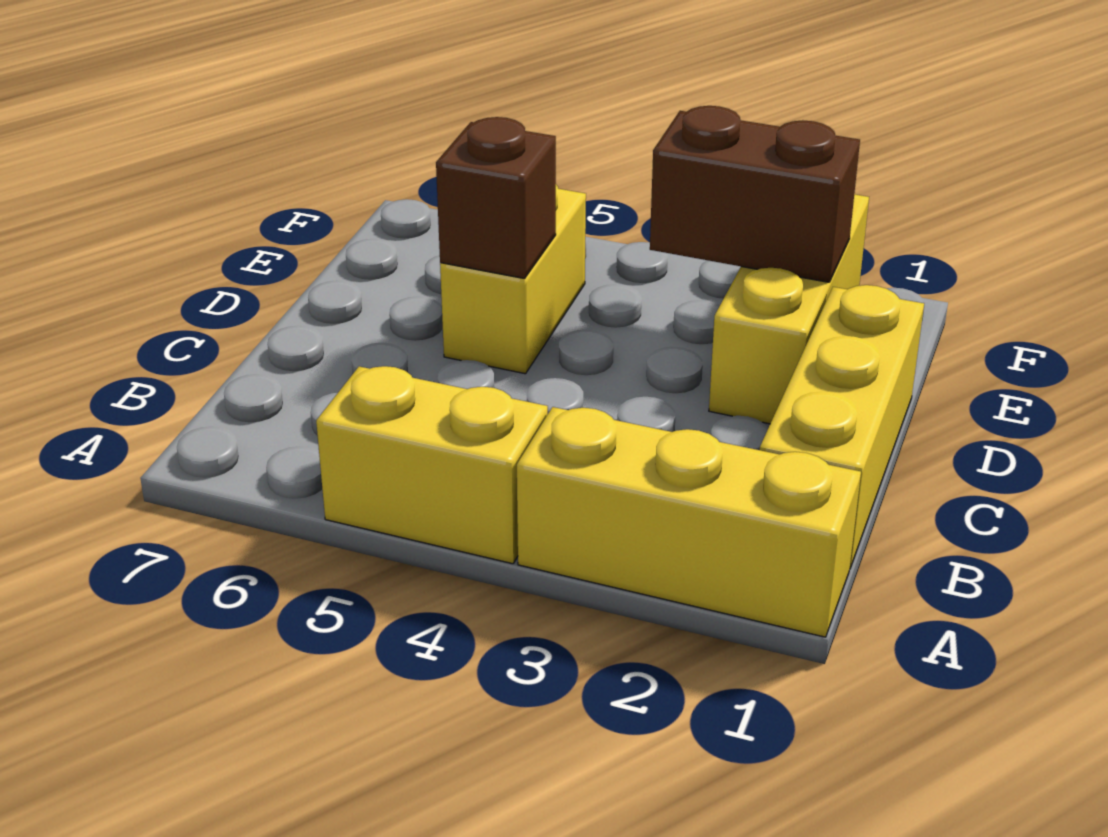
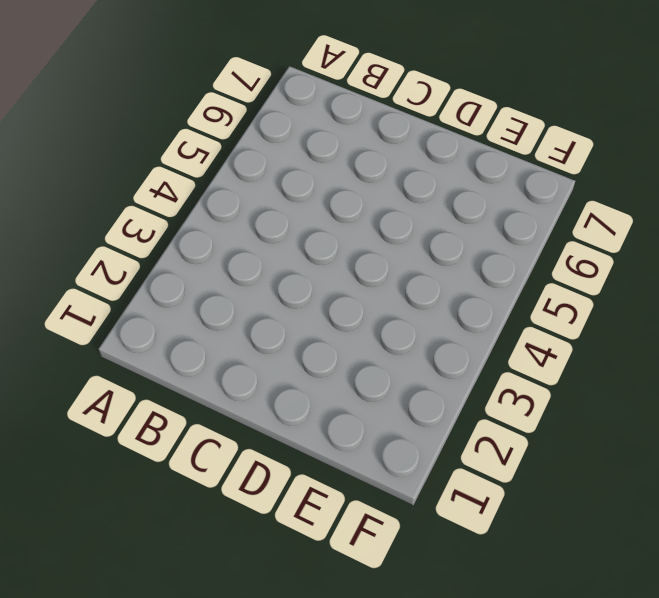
none -> yellow 1x3 brick [517,407,861,637]
none -> yellow 1x2 brick [316,366,548,564]

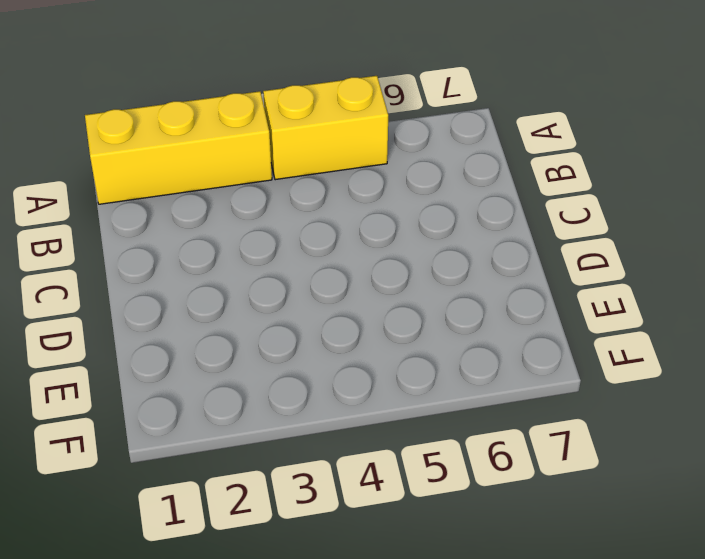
none -> yellow 1x3 brick [760,285,924,568]
none -> yellow 1x3 brick [709,194,869,424]

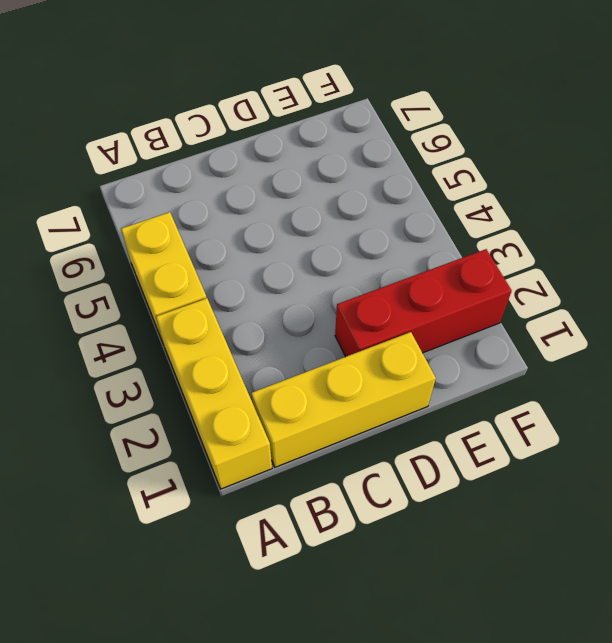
red 1x3 brick [335,249,512,357] -> yellow 1x3 brick [709,194,869,424]
none -> yellow 1x2 brick [440,185,586,374]
none -> brown 1x1 brick [436,117,556,279]

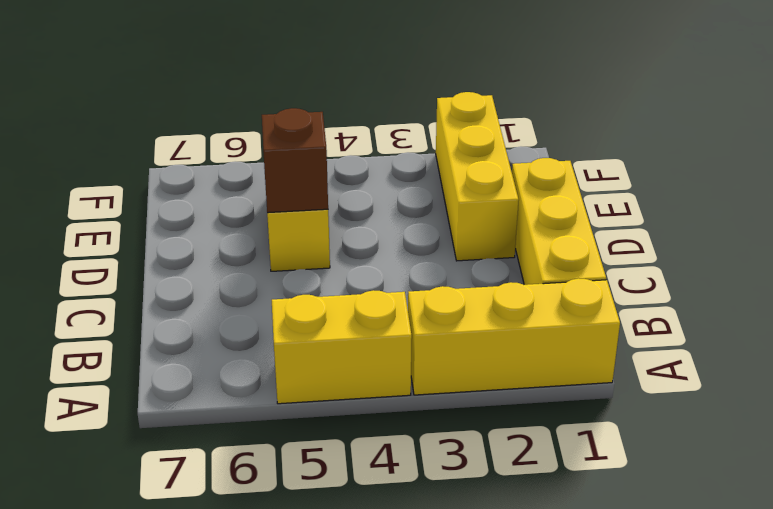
none -> brown 1x2 brick [650,106,860,282]

